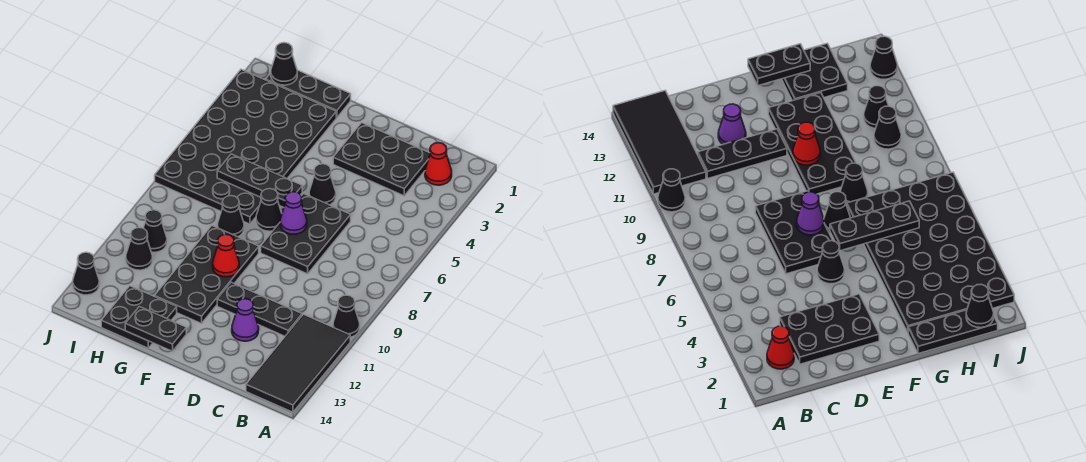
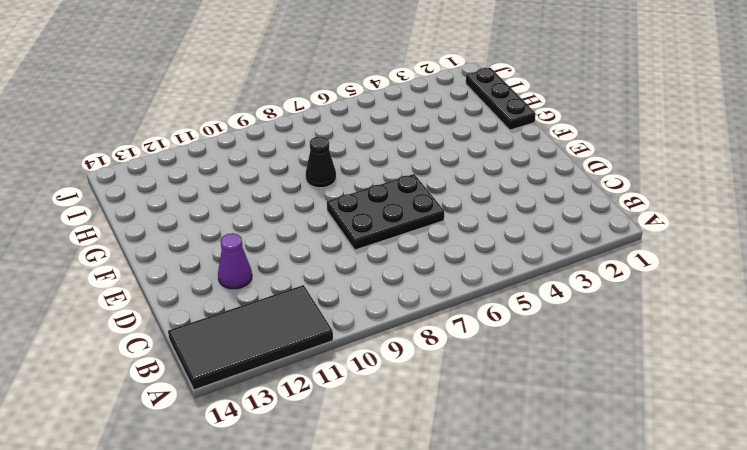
none -> black 1x1 cone [333,295,360,337]
none -> red 1x1 cone [425,143,452,185]
none -> black 2x3 plate [333,123,430,196]

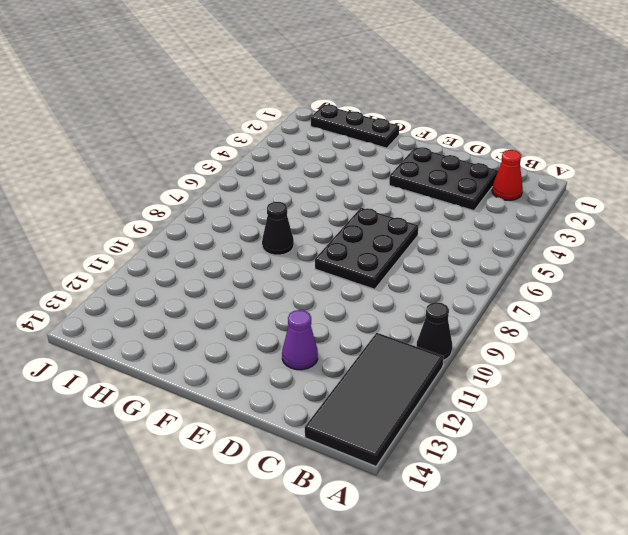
none -> black 1x3 plate [217,282,302,336]
none -> black 1x1 cone [309,164,336,205]
none -> black 1x1 cone [256,189,282,231]

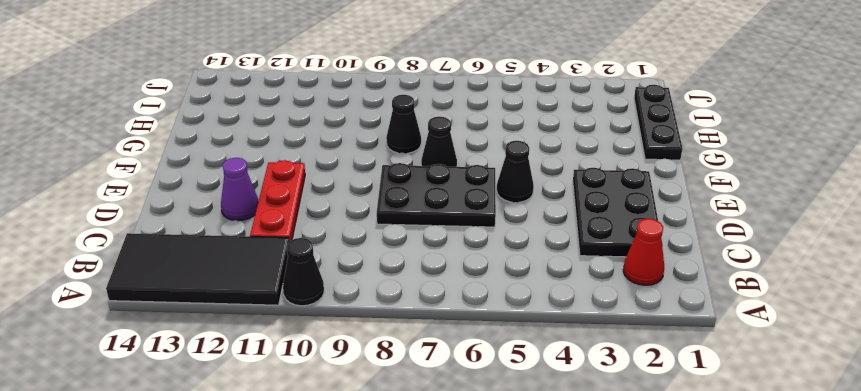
red 1x3 plate [250,160,305,241] -> black 1x3 plate [217,282,302,336]
none -> black 2x4 plate [154,226,259,324]
none -> black 4x6 plate [155,69,336,224]
none -> black 2x2 plate [101,286,177,348]

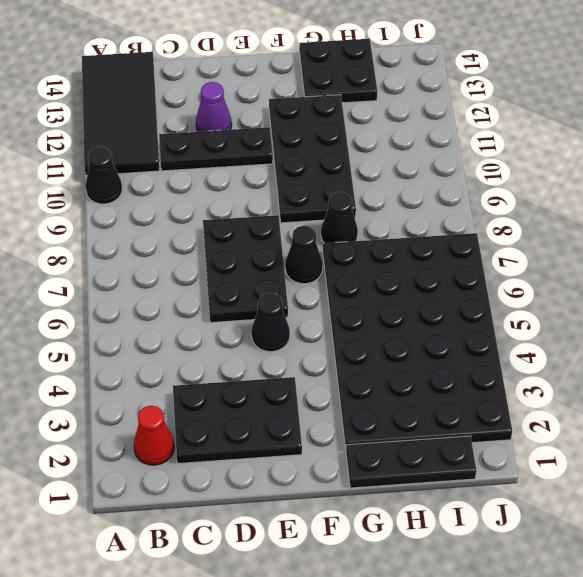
none -> black 1x1 cone [143,210,167,252]
none -> black 1x1 cone [126,228,152,270]
none -> black 1x1 cone [73,252,99,295]

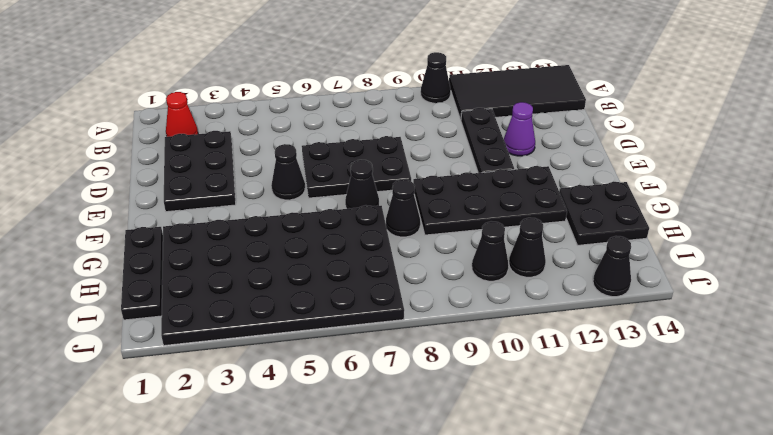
none -> purple 1x1 cone [280,192,307,234]
none -> black 1x3 plate [217,154,302,207]
none -> red 1x1 cone [213,234,239,277]

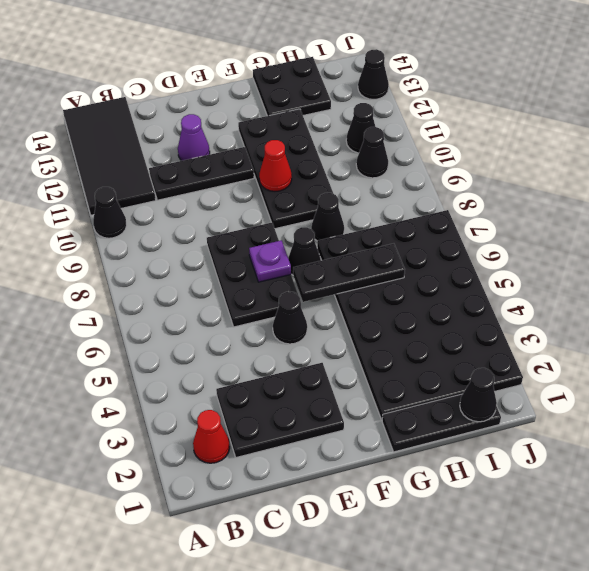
purple 1x1 plate [249,240,291,282] -> purple 1x1 cone [280,192,307,234]
none -> black 1x2 plate [125,307,186,351]

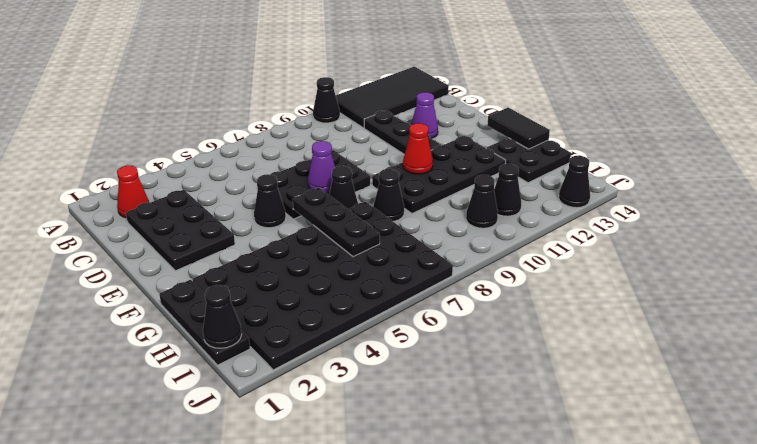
black 1x2 tile [487,108,550,149] -> black 1x2 plate [125,307,186,351]

